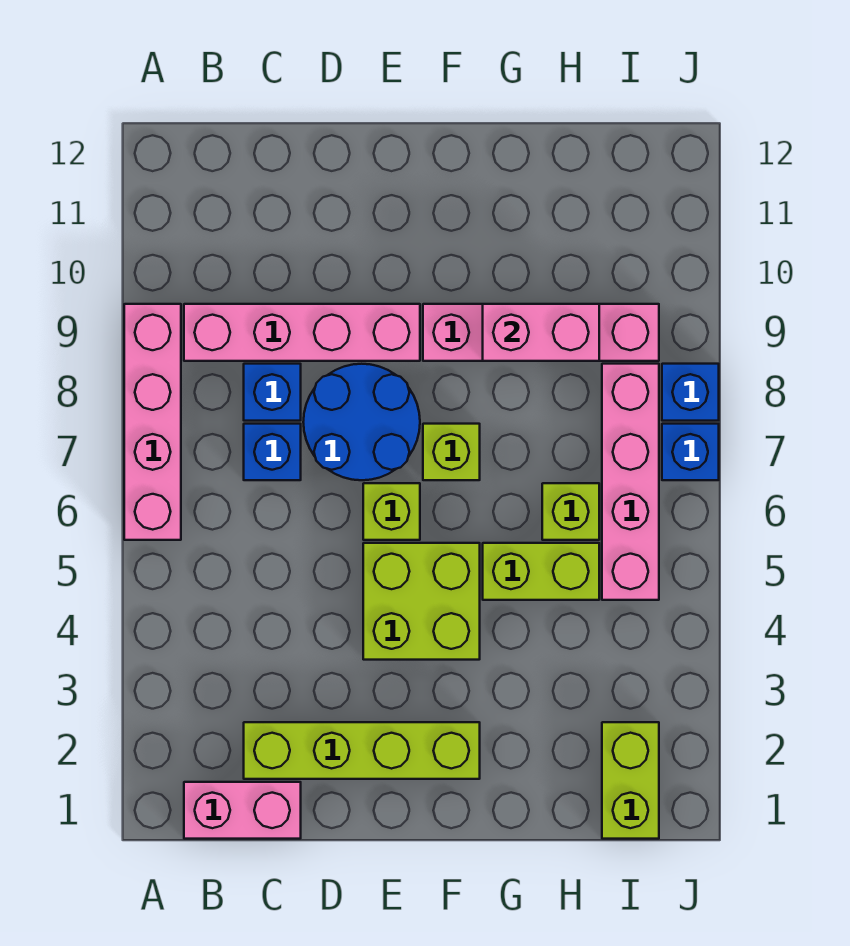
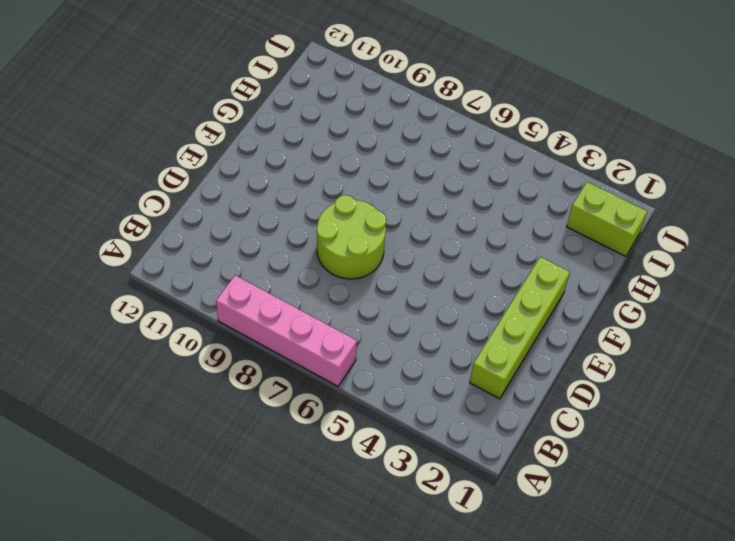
lime 2x2 round brick [317,195,386,279] -> blue 2x2 round brick [303,364,420,480]
none -> pink 1x2 brick [184,782,301,839]
none -> pink 1x4 brick [184,304,420,361]
none -> blue 1x1 brick [244,424,301,480]

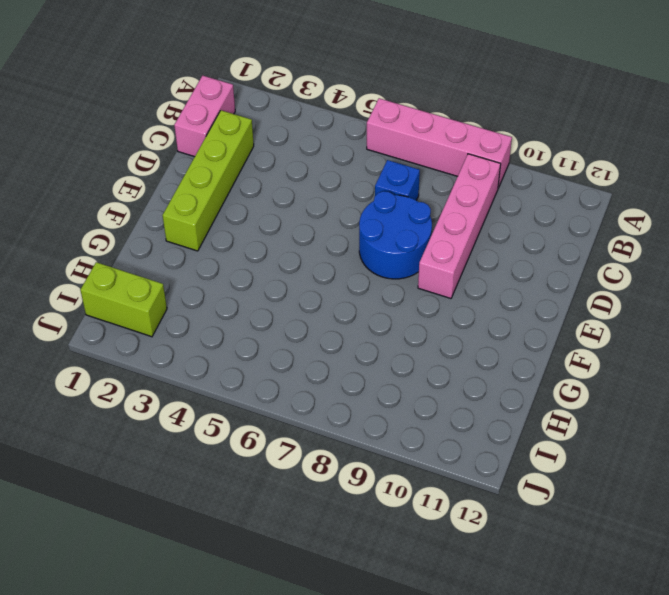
none -> blue 1x1 brick [244,364,301,421]
none -> lime 2x2 brick [363,543,480,660]
none -> lime 1x1 brick [363,483,420,540]

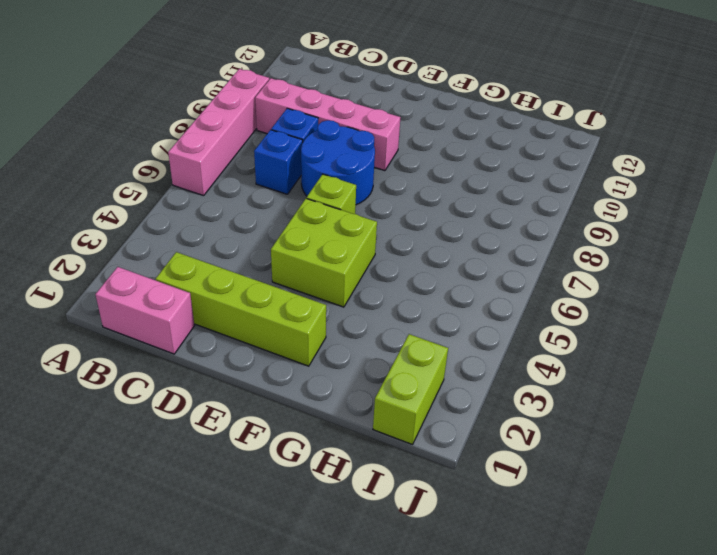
none -> lime 1x1 brick [423,424,480,480]
none -> pink 1x4 brick [423,304,659,361]
none -> lime 1x2 brick [483,543,599,600]

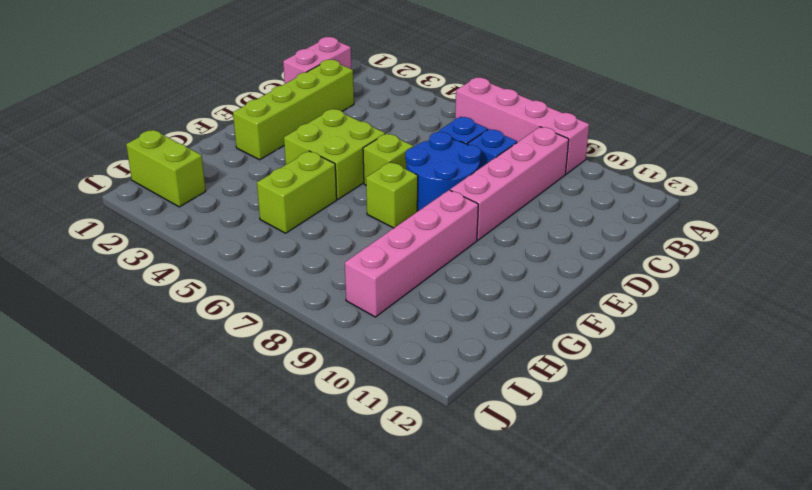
none -> lime 1x1 brick [542,483,599,540]
none -> pink 1x4 brick [602,364,659,600]
none -> blue 1x1 brick [662,424,719,480]

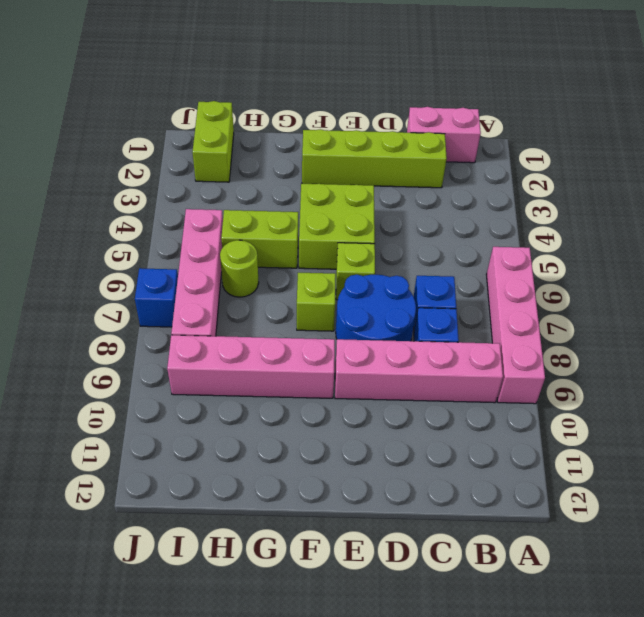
lime 1x1 round brick [220,240,259,297] -> lime 1x1 brick [542,483,599,540]
none -> blue 1x1 brick [662,364,719,421]
none -> pink 1x2 brick [483,304,599,361]

